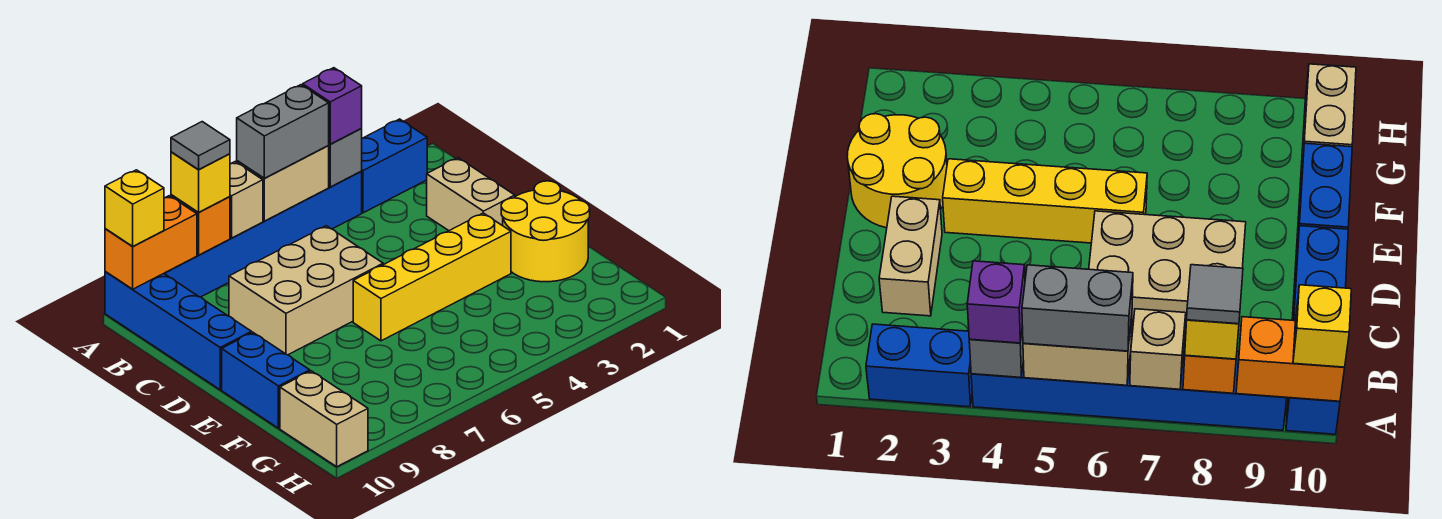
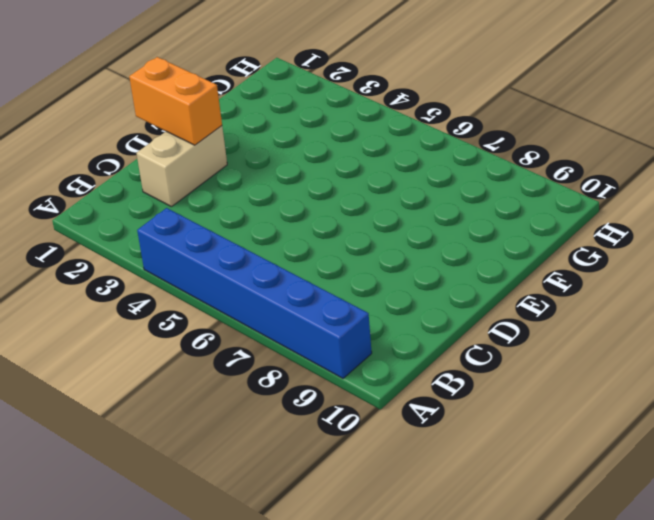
orange 1x2 brick [129,57,222,145] -> orange 1x2 brick moved to [105,196,197,289]
none -> blue 1x2 brick [361,119,427,213]
none -> blue 1x4 brick [105,271,252,390]
none -> tan 2x3 brick [229,226,383,355]

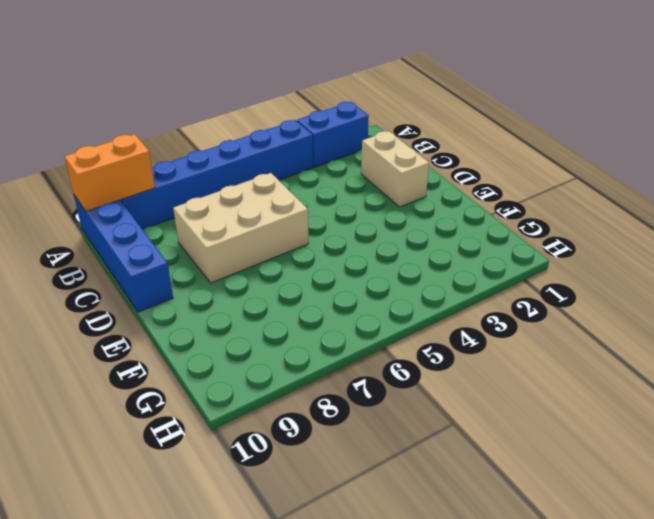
none -> yellow 2x2 round brick [501,181,590,282]
none -> yellow 1x4 brick [353,213,511,341]
none -> blue 1x2 brick [222,333,310,428]

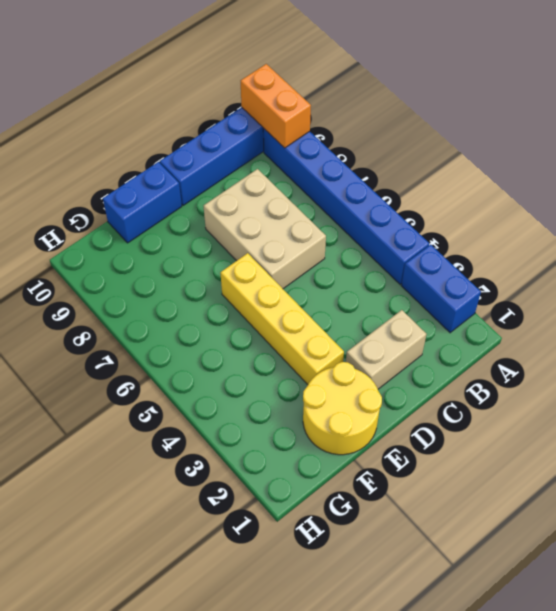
none -> tan 1x2 brick [280,371,368,467]
none -> grey 1x1 brick [328,129,362,187]
none -> tan 1x2 brick [237,146,329,221]

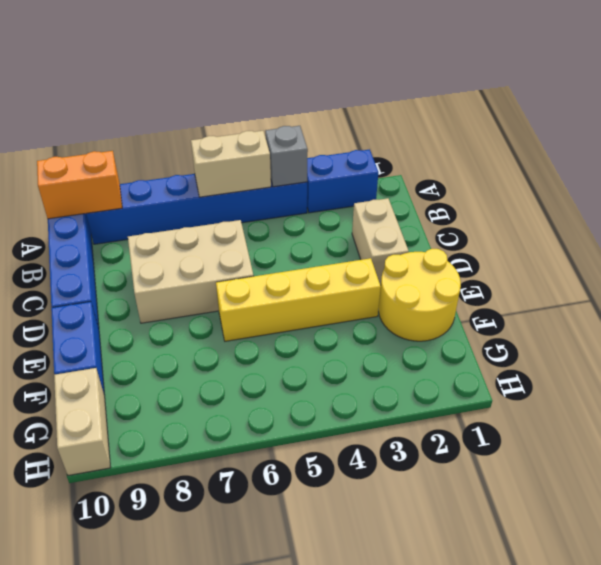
none -> tan 1x1 brick [230,162,263,238]
none -> orange 1x1 brick [171,195,230,255]
none -> purple 1x1 brick [303,68,362,144]

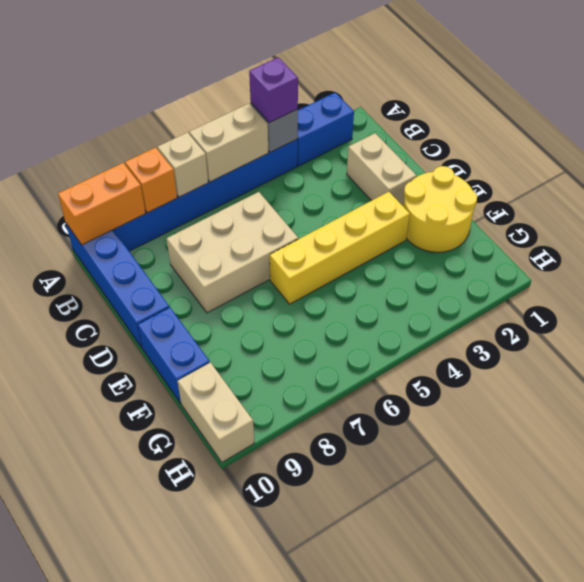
none -> grey 1x2 brick [237,85,329,178]
none -> yellow 1x1 brick [171,152,230,212]
none -> yellow 1x1 brick [105,170,164,246]

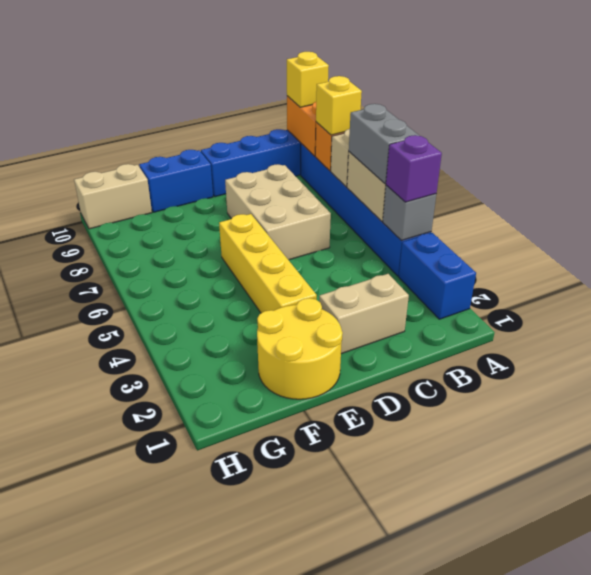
none -> grey 1x1 tile [171,122,230,169]

